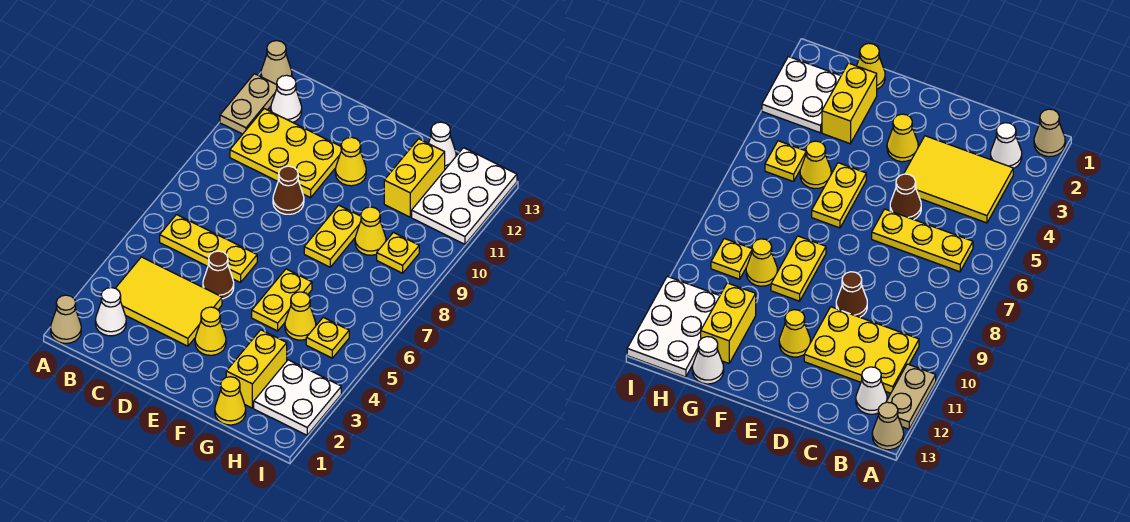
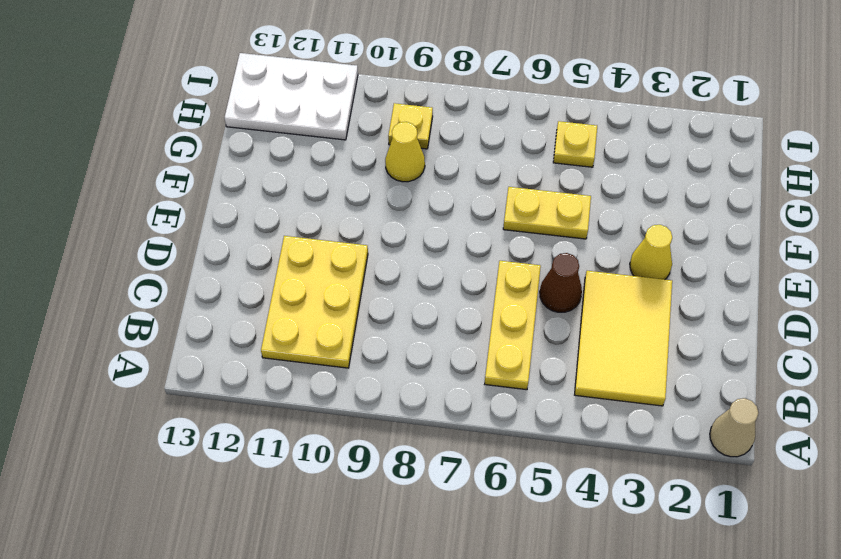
none -> tan 1x2 plate [220,74,277,134]
none -> tan 1x1 cone [261,41,292,85]
none -> white 1x1 cone [95,288,126,336]

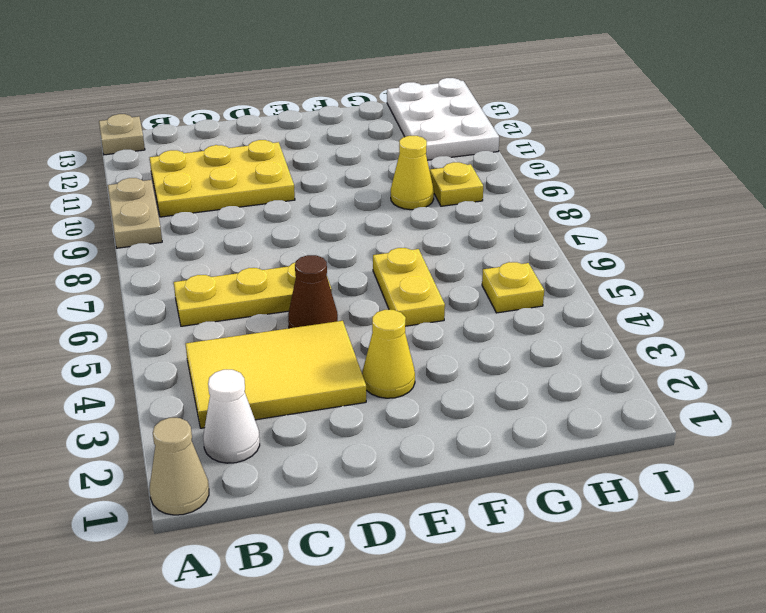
tan 1x2 plate [108,178,162,248] -> tan 1x2 plate moved to [220,74,277,134]
tan 1x1 plate [99,114,145,155] -> tan 1x1 cone [261,41,292,85]
none -> white 1x1 cone [271,75,302,122]
none -> brown 1x1 cone [273,166,304,214]
none -> yellow 1x1 cone [335,137,366,186]

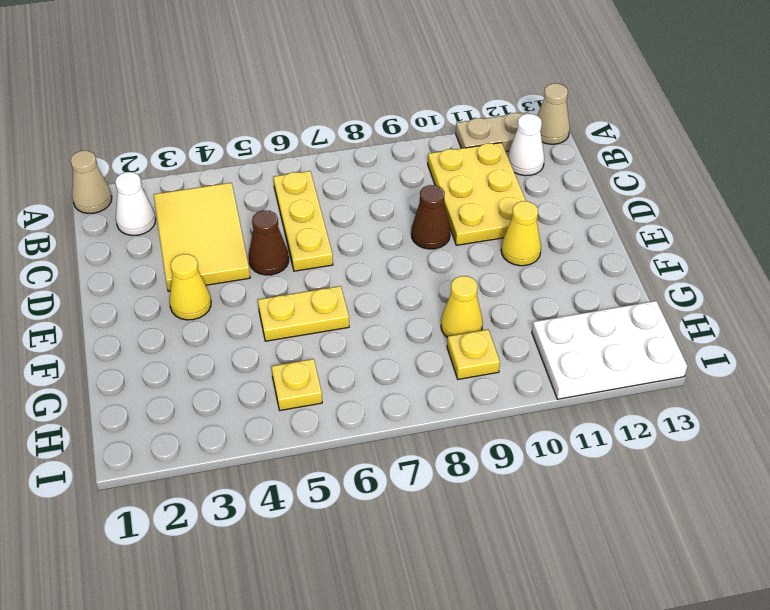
none -> yellow 1x2 plate [304,205,361,267]
none -> yellow 1x1 cone [215,377,246,425]
none -> yellow 1x2 brick [226,330,287,408]

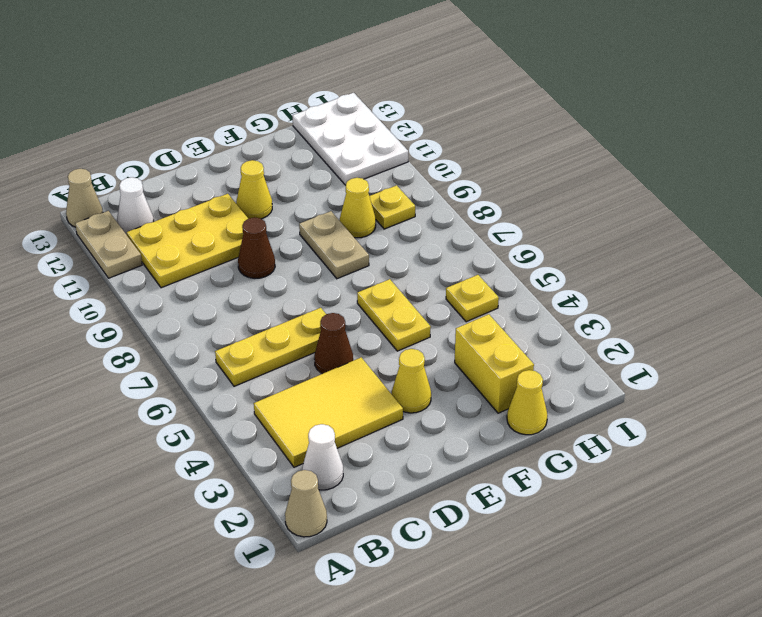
tan 1x2 plate [299,211,369,279] -> yellow 1x2 plate [304,205,361,267]
none -> yellow 1x1 cone [285,292,316,340]
none -> yellow 1x2 brick [384,139,445,217]
none -> white 1x1 cone [429,122,456,169]

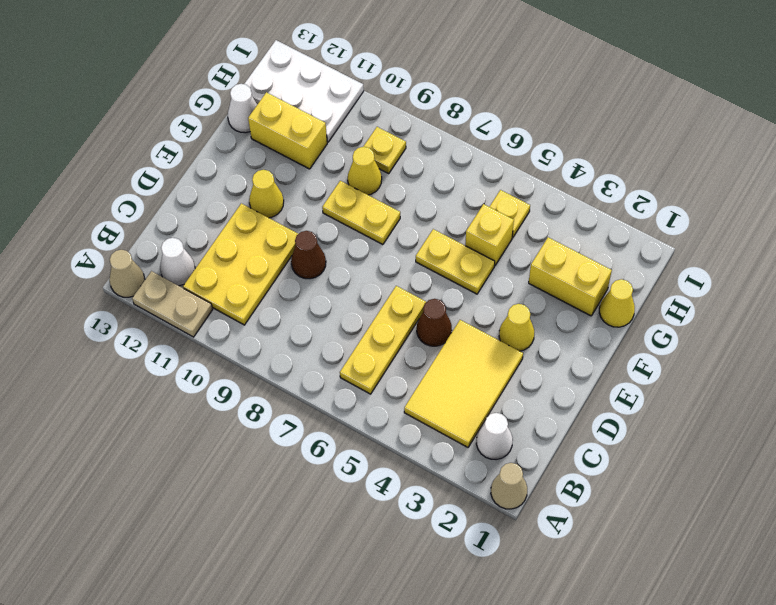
yellow 1x1 brick [465,204,514,266] -> yellow 1x1 cone [285,292,316,340]
none -> white 2x2 plate [254,360,341,435]

